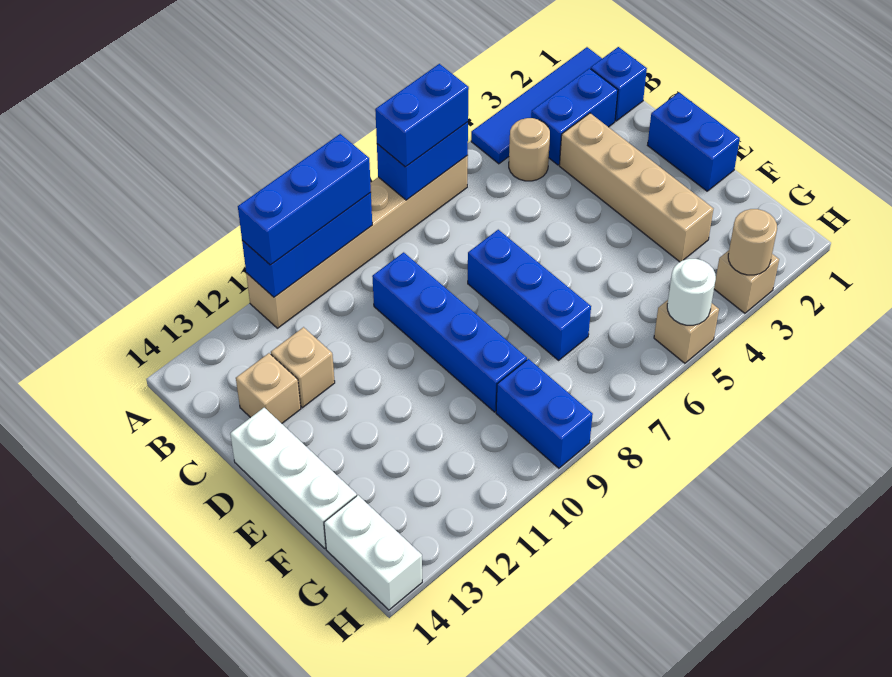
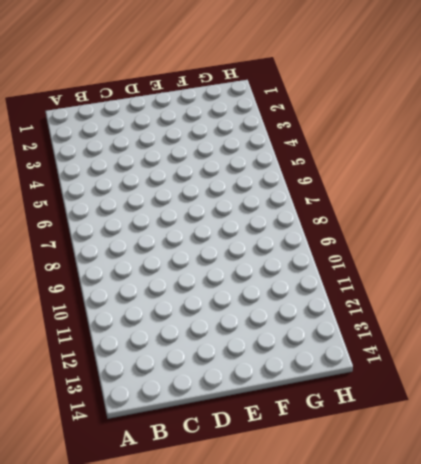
none -> blue 1x4 tile [471,47,602,164]
none -> tan 1x6 brick [246,156,468,328]
none -> blue 1x1 brick [591,47,647,121]

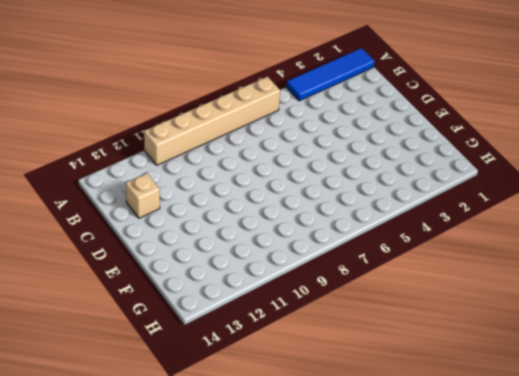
none -> blue 1x1 brick [591,47,647,121]
none -> blue 1x2 brick [531,68,618,165]
none -> tan 1x1 round brick [509,118,550,181]

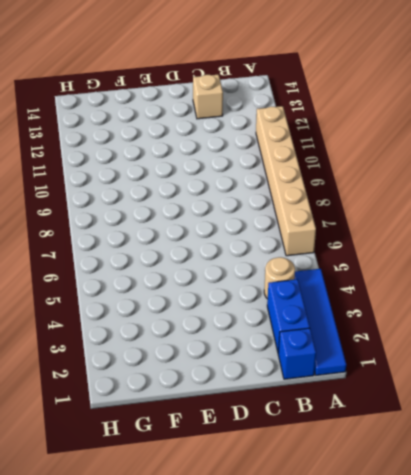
none -> tan 1x4 brick [559,113,713,262]
none -> blue 1x4 brick [372,252,527,412]
none -> tan 1x1 brick [271,327,335,408]

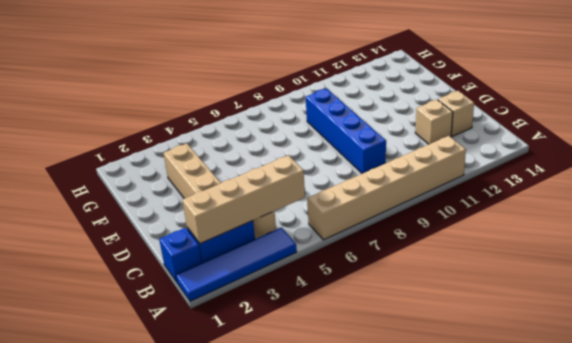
tan 1x4 brick [182,155,305,244] -> none
none -> blue 1x2 brick [648,92,740,191]
none -> blue 1x3 brick [468,230,591,360]
none -> white 1x3 brick [230,408,357,548]

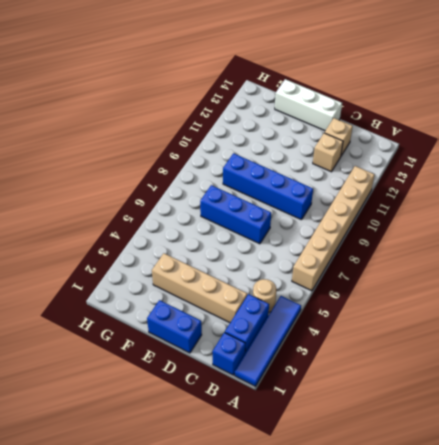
none -> blue 1x2 brick [496,359,593,468]
none -> white 1x2 brick [324,495,422,610]
none -> tan 1x1 brick [714,250,779,313]

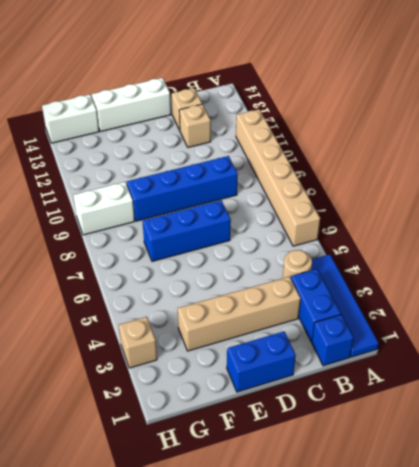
white 1x2 brick [73,182,135,235] -> blue 1x2 brick [496,359,593,468]
none -> tan 1x1 brick [654,300,719,363]
none -> blue 1x2 brick [377,122,468,200]
none -> blue 1x3 brick [242,192,372,297]

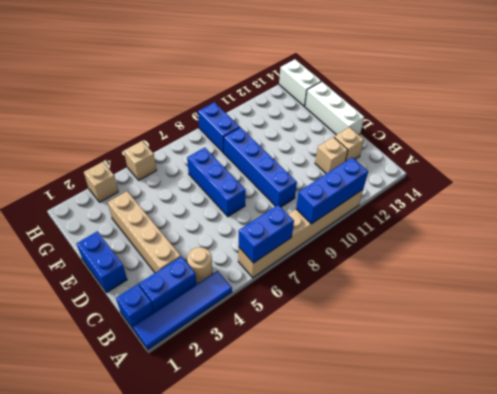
none -> tan 1x1 round brick [728,209,777,275]
none -> white 1x1 round brick [667,259,716,325]
none -> blue 1x2 brick [375,64,469,167]

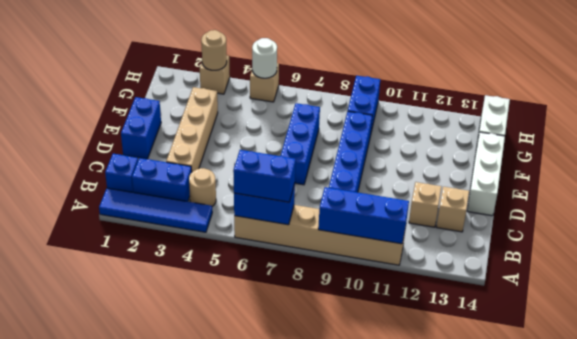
none -> blue 1x3 brick [238,134,371,265]

